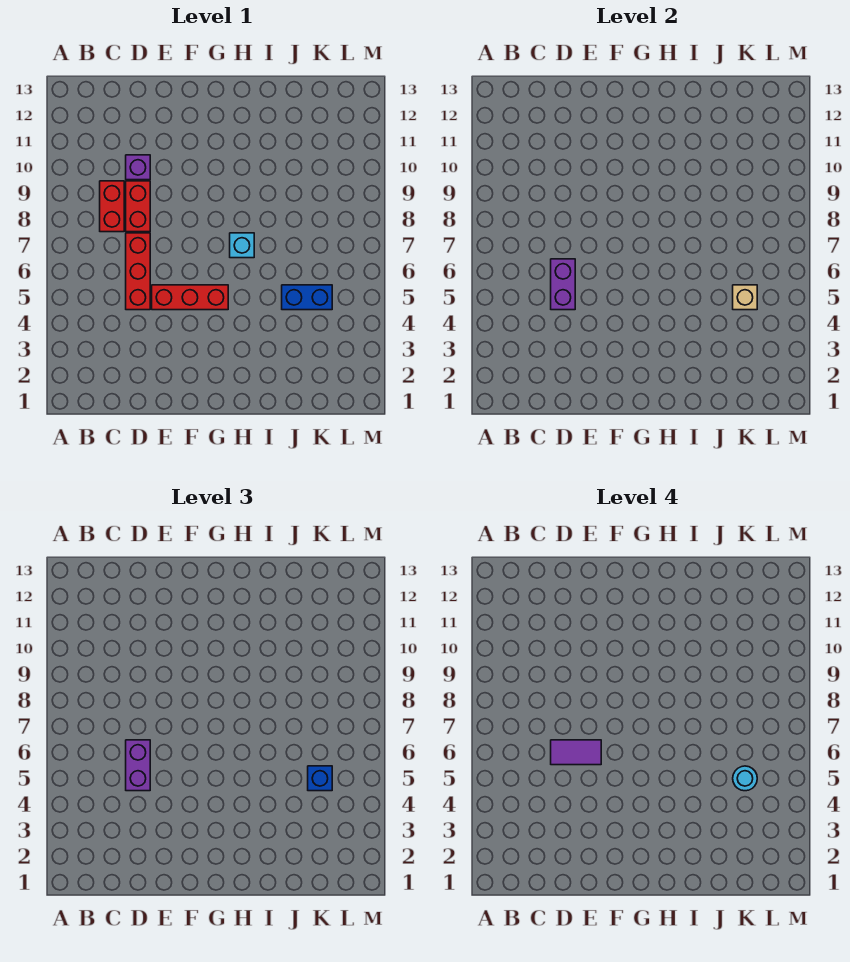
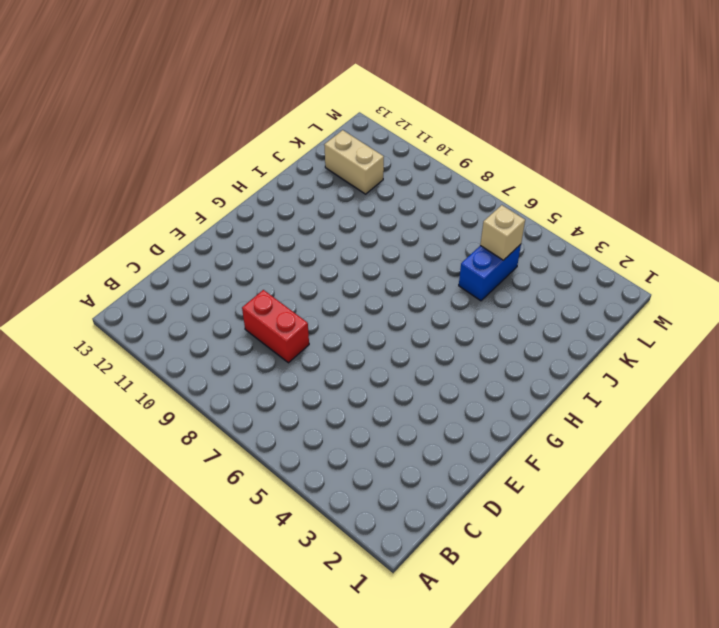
tan 1x2 brick [324,130,384,194] -> none
none -> red 1x2 brick [100,181,124,232]
none -> red 1x3 brick [126,233,150,310]
none -> purple 1x1 brick [126,155,150,180]

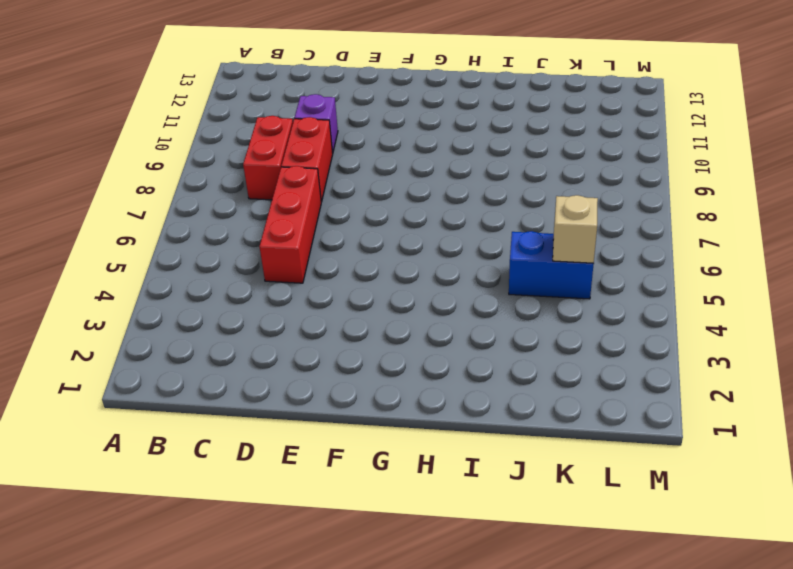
none -> red 1x3 brick [152,285,228,310]
none -> cyan 1x1 brick [230,233,254,258]
none -> purple 1x2 brick [551,259,575,310]

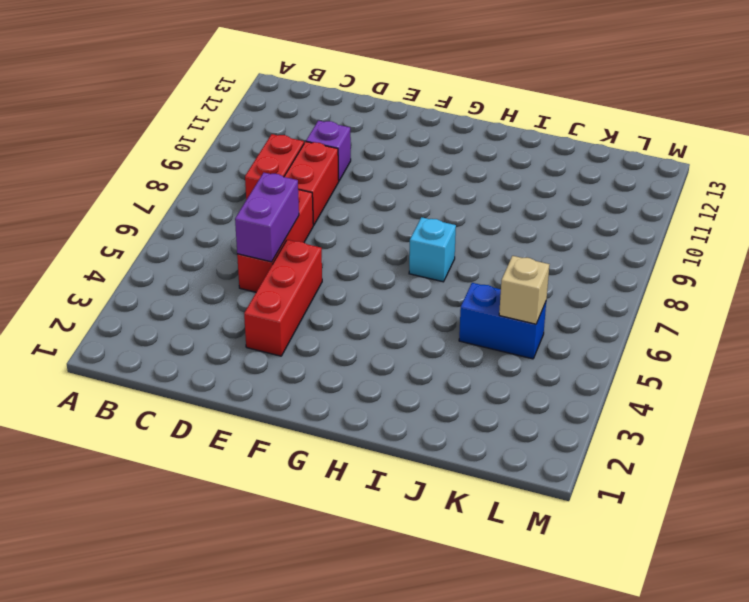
red 1x3 brick [244,240,322,356] -> red 1x3 brick turned to [152,285,228,310]
none -> purple 1x2 brick [126,740,150,791]
none -> blue 1x1 brick [308,766,332,791]
none -> purple 1x2 tile [551,740,601,765]

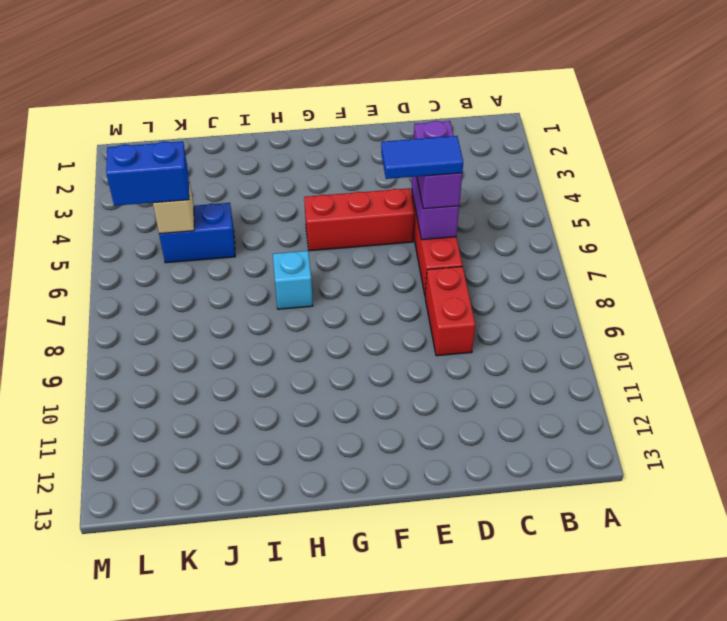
blue 1x2 tile [381,136,463,179] -> purple 1x2 tile [551,740,601,765]
blue 1x2 brick [106,141,189,206] -> blue 1x1 brick [308,766,332,791]
none -> red 1x2 brick [100,181,124,232]
none -> purple 1x1 brick [126,155,150,180]
none -> cyan 1x1 round brick [733,766,757,791]

